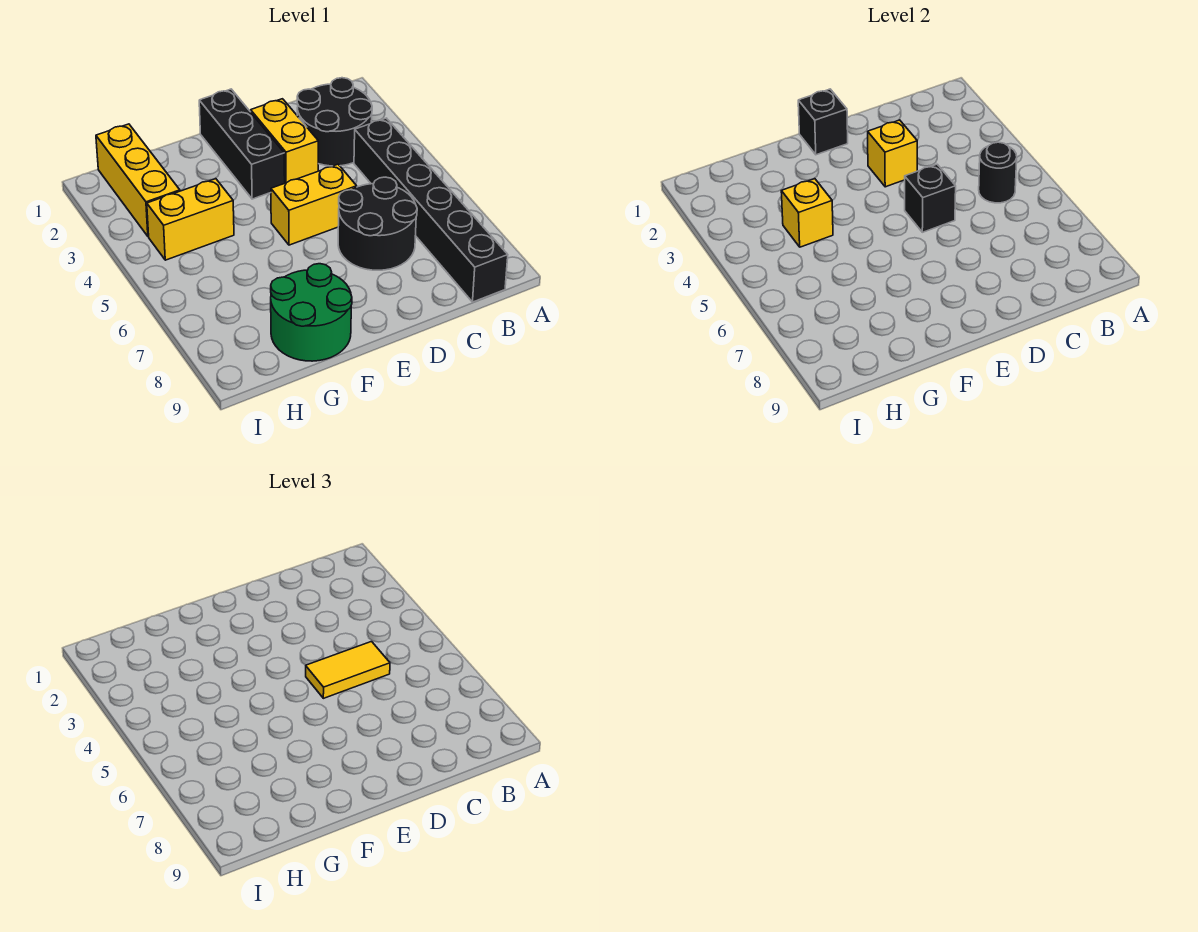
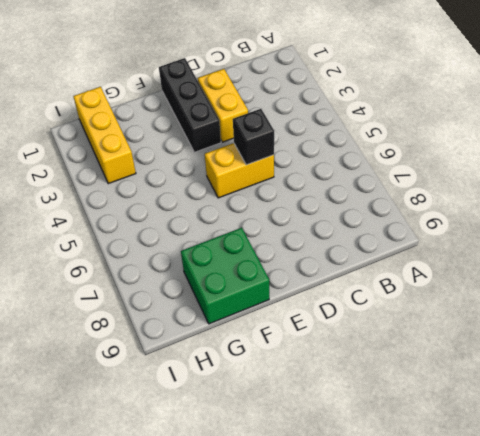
green 2x2 brick [181,228,269,324] -> green 2x2 round brick [271,264,352,361]
none -> black 2x2 round brick [297,78,372,166]
none -> black 1x6 brick [354,118,508,302]
none -> black 2x2 round brick [338,177,417,270]

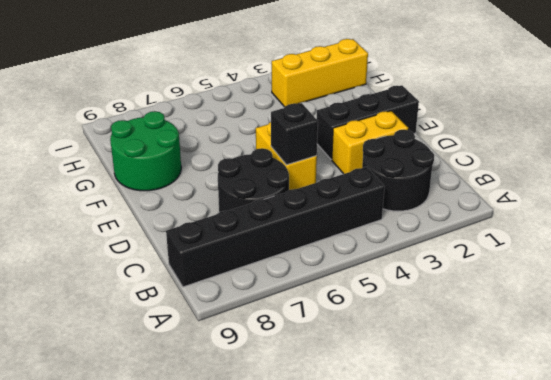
none -> yellow 1x2 brick [147,179,234,260]
none -> black 1x1 round brick [979,142,1017,203]
none -> yellow 1x1 brick [868,120,917,187]

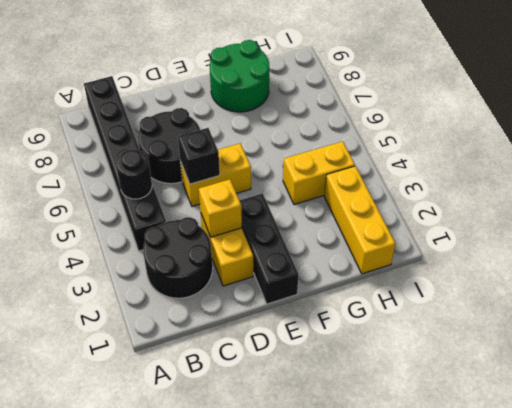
none -> black 1x1 brick [798,89,848,155]
none -> yellow 1x1 brick [781,179,833,247]
none -> yellow 1x2 tile [306,642,390,698]

